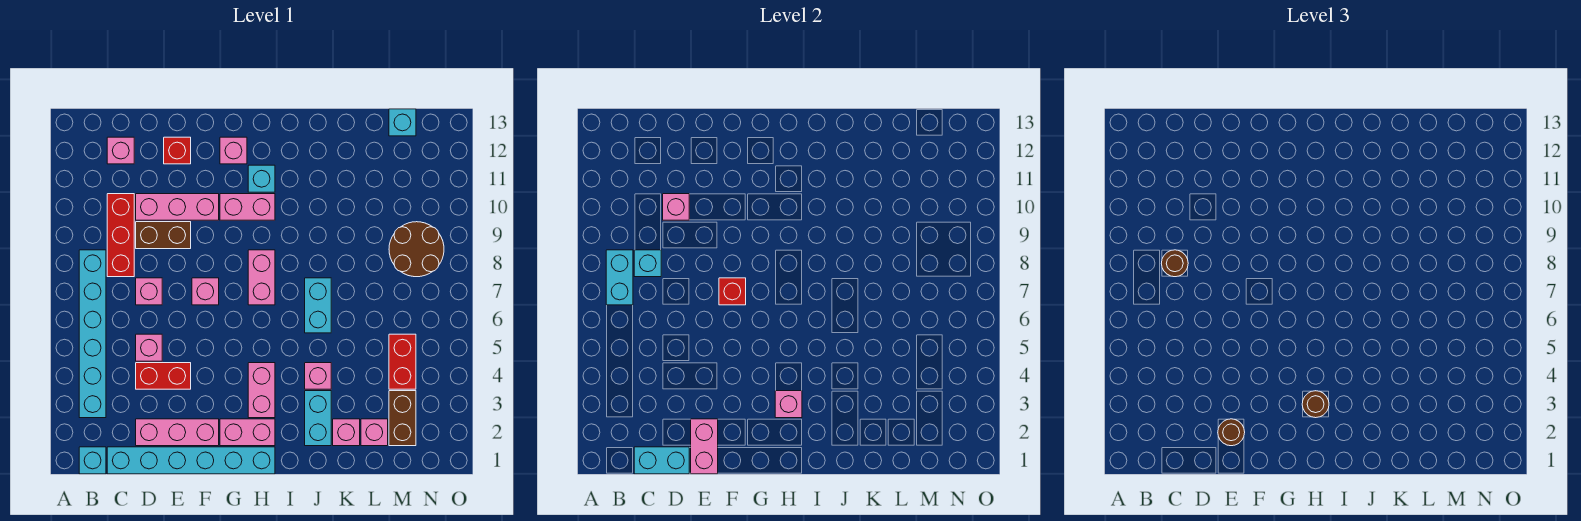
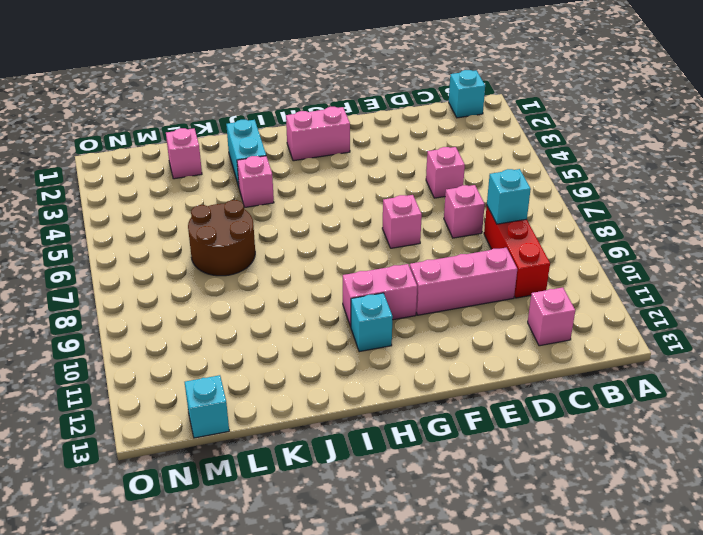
brown 2x2 round brick [188,200,255,276] -> brown 2x2 round brick moved to [389,222,444,277]
none -> cyan 1x6 brick [79,250,106,418]
none -> cyan 1x6 brick [107,447,275,474]
none -> pink 1x3 brick [136,419,219,446]
none -> red 1x2 brick [136,363,191,389]

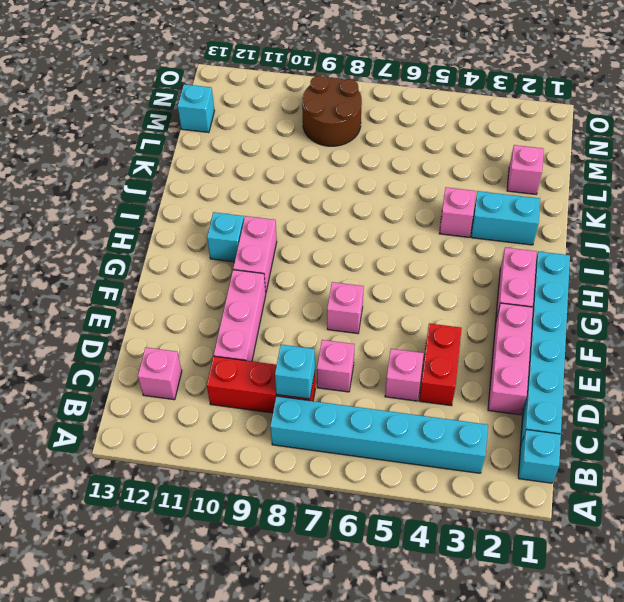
none -> brown 1x2 brick [136,222,191,249]
none -> red 1x1 brick [164,137,191,164]
none -> pink 1x1 brick [220,137,247,164]
none -> pink 1x2 brick [248,363,275,418]

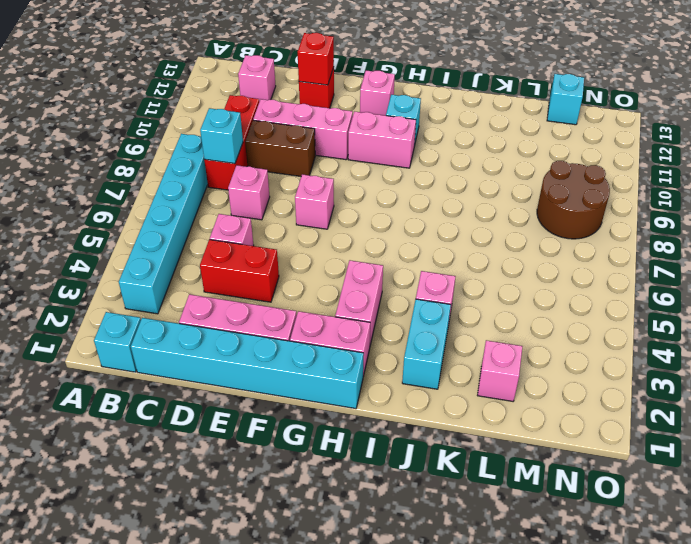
red 1x1 brick [298,33,334,85] -> red 1x1 brick moved to [719,278,746,305]
none -> pink 1x2 brick [248,250,275,305]
none -> cyan 1x2 brick [305,278,331,333]
none -> pink 1x1 brick [333,419,360,446]
none -> brown 1x2 brick [389,391,416,446]

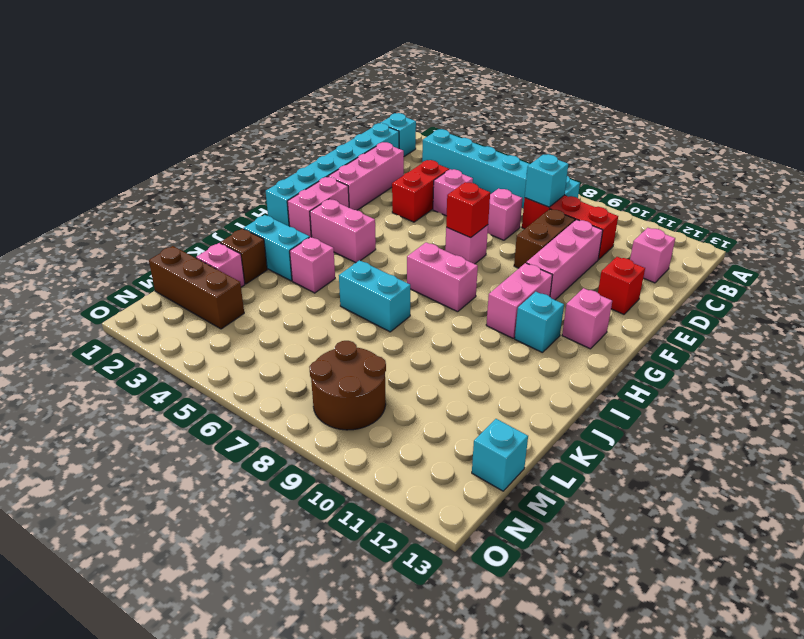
brown 1x1 brick [220,229,267,284] -> pink 1x1 brick [333,419,360,446]
brown 1x3 brick [149,246,244,329] -> brown 1x2 brick [389,391,416,446]
none -> red 1x2 brick [389,334,416,389]
none -> cyan 1x2 brick [606,250,633,305]
none -> cyan 1x2 brick [634,447,689,474]
none -> pink 1x1 brick [663,194,689,220]

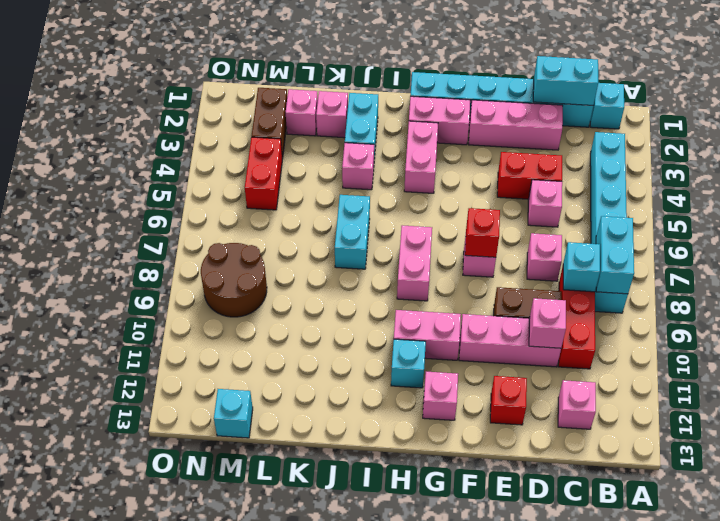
none -> pink 1x2 brick [691,419,718,474]
none -> pink 1x1 brick [775,391,802,418]
none -> brown 1x1 round brick [1161,250,1188,277]
none -> brown 1x1 round brick [1218,419,1245,446]

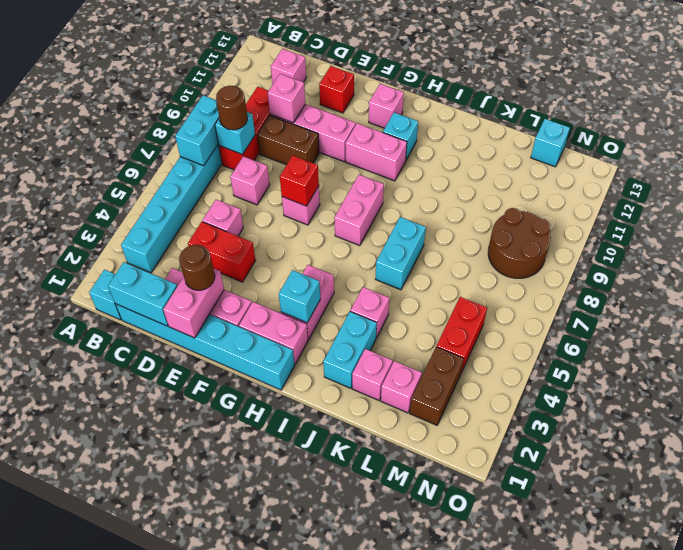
cyan 1x1 brick [279,270,320,323] -> pink 1x1 brick [775,391,802,418]
none -> brown 1x1 round brick [1302,391,1329,418]

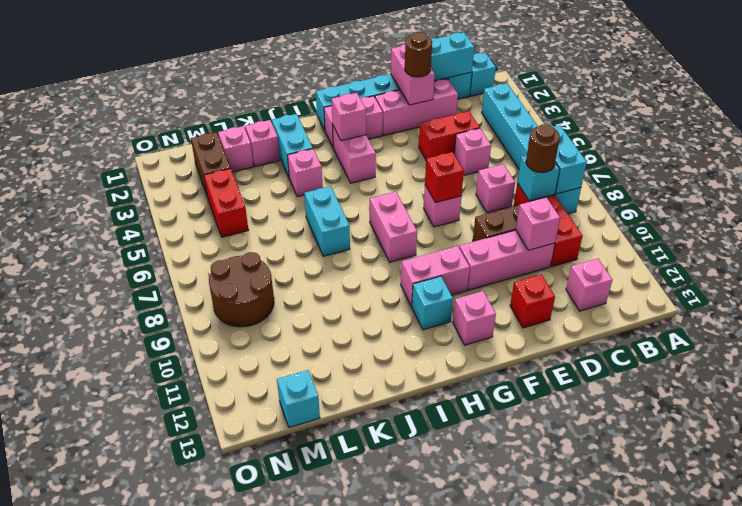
none -> brown 1x1 round brick [1302,391,1329,418]

